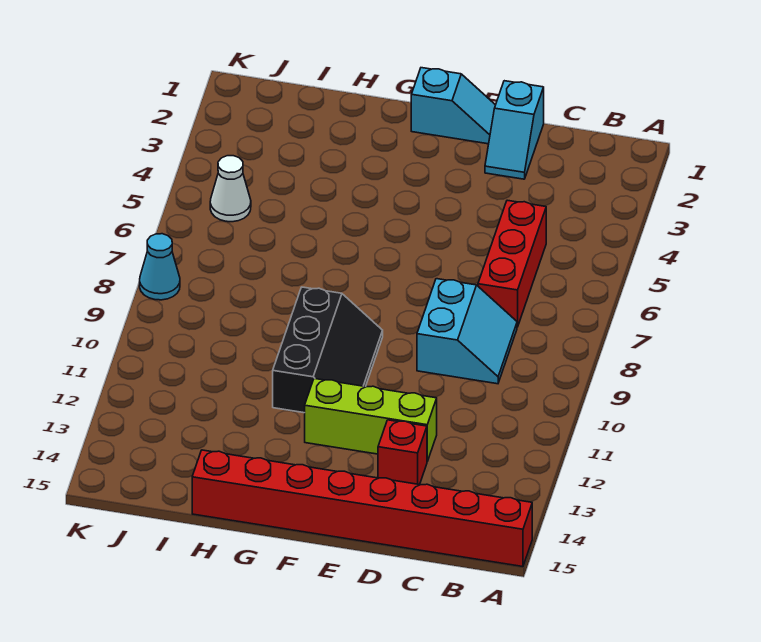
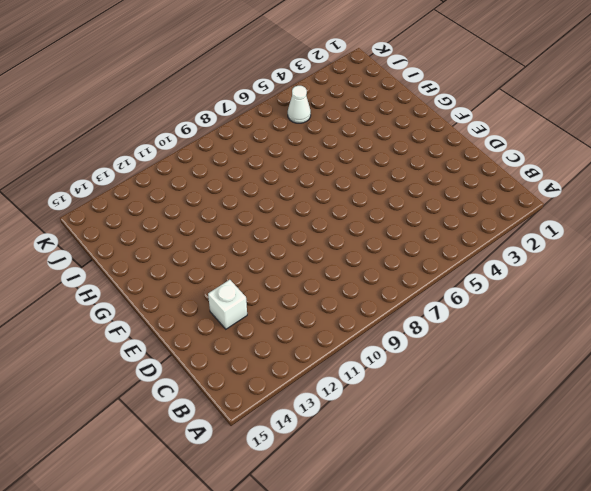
white 1x1 brick [208,280,247,329] -> red 1x1 brick [378,420,427,485]
none -> red 1x8 brick [192,450,532,567]
none -> red 1x3 brick [478,200,546,327]

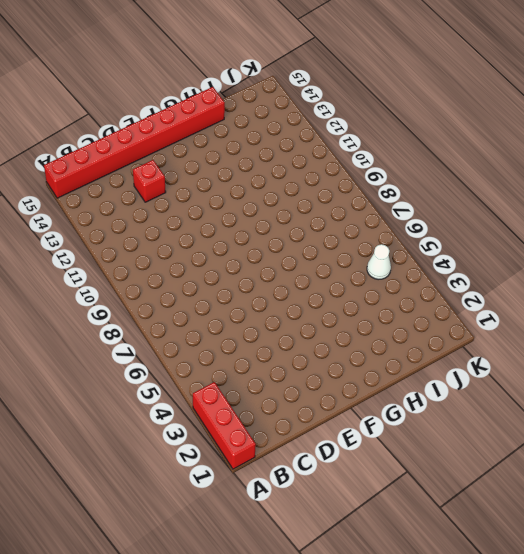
red 1x3 brick [193,382,256,469] -> red 1x3 brick moved to [478,200,546,327]
none -> cyan 2x2 slope [417,279,517,384]
none -> cyan 1x2 slope [485,81,544,179]

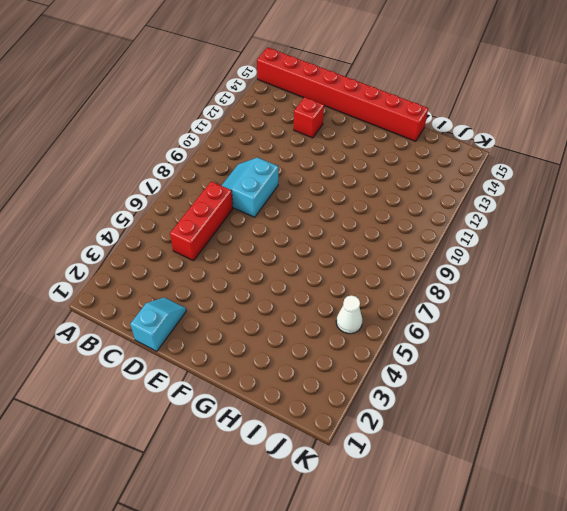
none -> lime 1x3 brick [305,379,437,461]
none -> cyan 1x2 slope [411,68,495,144]

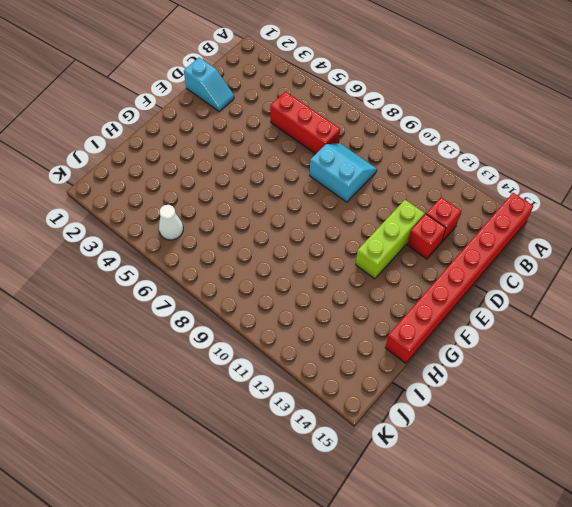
red 1x1 brick [426,197,461,242] -> none
none -> cyan 1x2 slope [411,68,495,144]
none -> black 2x3 slope [273,287,383,413]

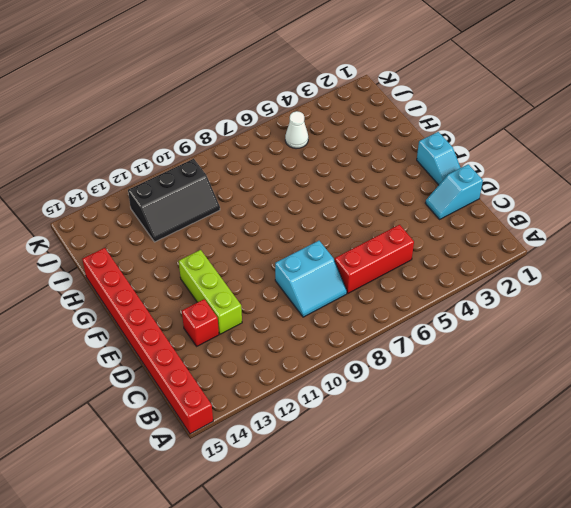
black 2x3 slope [128,159,220,242] -> black 2x3 slope moved to [273,287,383,413]
none -> cyan 1x1 cone [140,234,180,300]

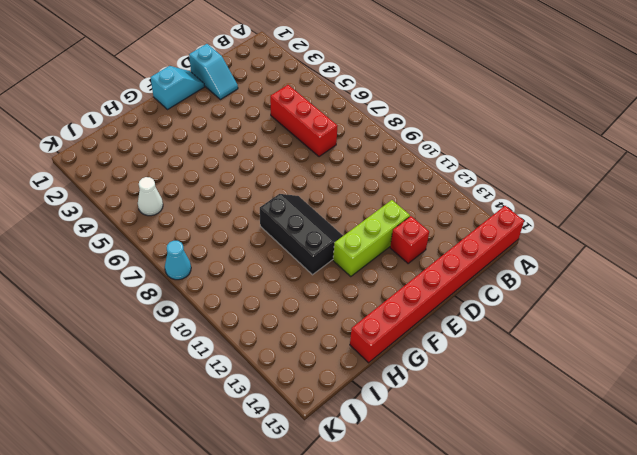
none -> cyan 2x2 slope [417,279,517,384]

